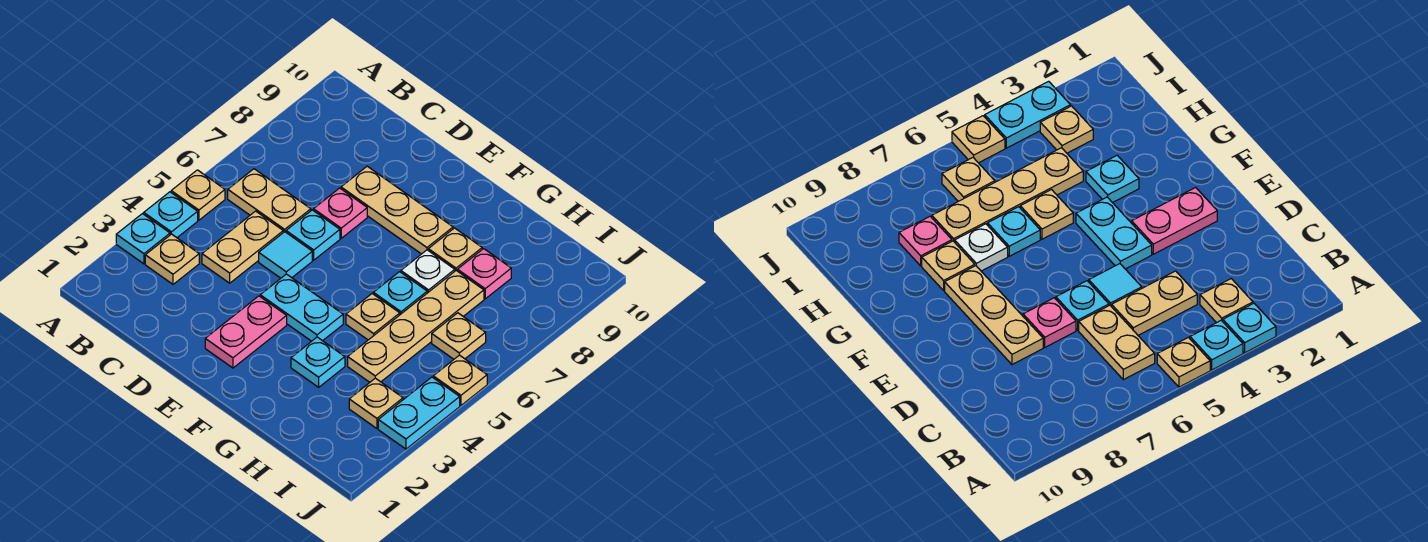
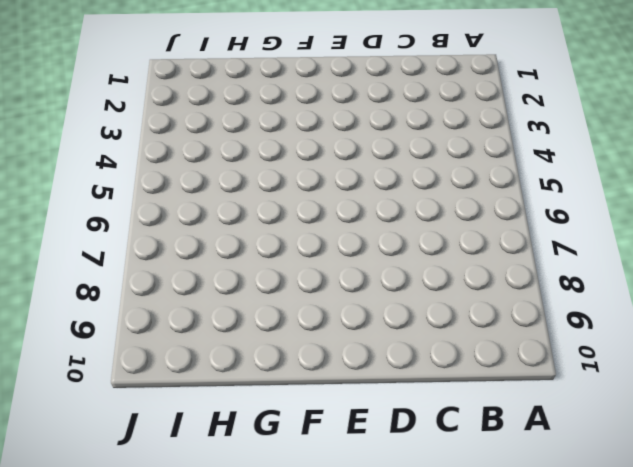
none -> cyan 1x1 plate [116,214,170,264]
none -> cyan 1x1 plate [144,192,198,238]
none -> tan 1x1 plate [171,170,225,220]

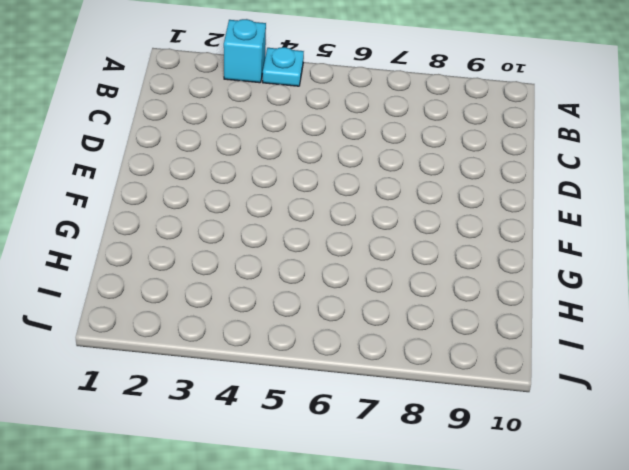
cyan 1x1 brick [224,19,266,83] -> cyan 1x1 plate [116,214,170,264]
none -> tan 1x1 plate [171,170,225,220]
none -> tan 1x1 plate [145,234,199,284]
none -> tan 1x2 plate [228,169,311,232]

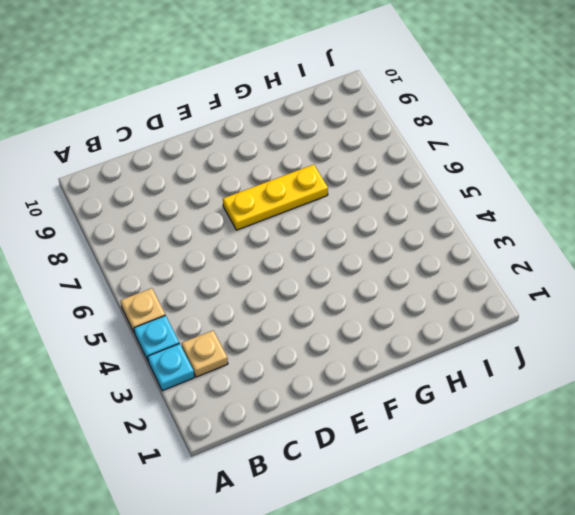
yellow 1x3 plate [223,164,328,230] -> white 1x1 plate [401,250,455,293]
none -> tan 1x2 plate [228,169,311,232]
none -> tan 1x2 plate [202,211,283,283]
none -> cyan 1x1 tile [259,232,312,278]

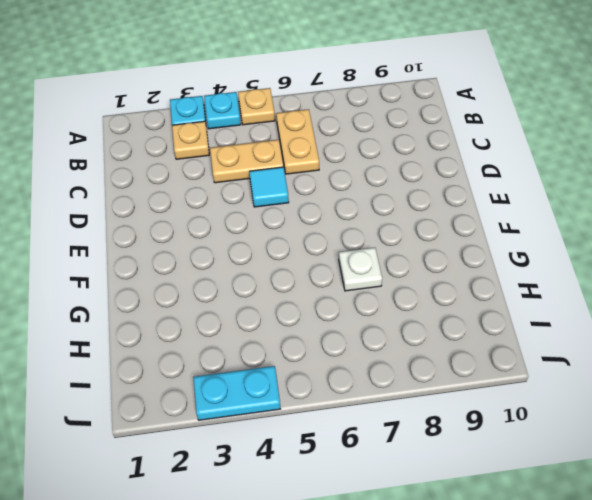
none -> cyan 1x1 plate [286,210,340,260]
none -> pink 1x1 plate [314,188,367,238]
none -> tan 1x3 plate [341,166,453,254]

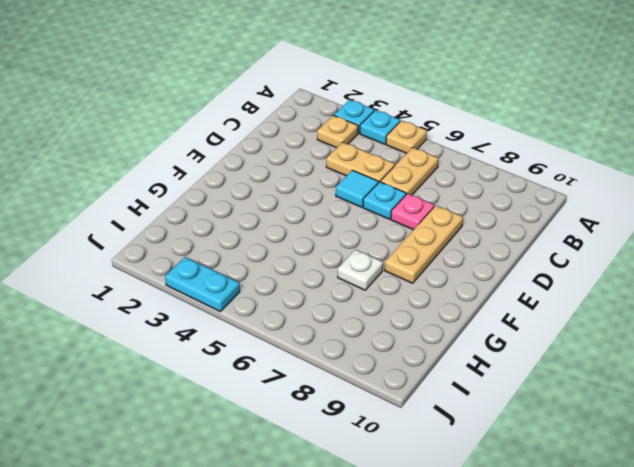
none -> pink 1x2 plate [205,296,287,368]
none -> cyan 1x2 plate [260,274,343,341]
none -> cyan 1x1 plate [291,337,345,387]

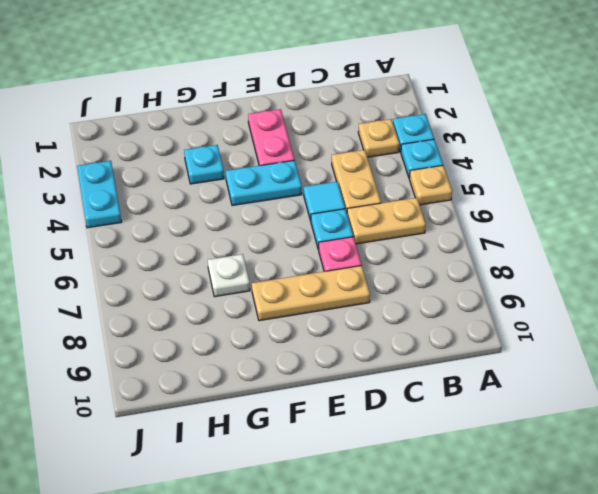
none -> tan 1x1 plate [346,294,400,340]
none -> cyan 1x1 plate [373,272,427,314]
none -> tan 1x1 plate [428,228,482,271]

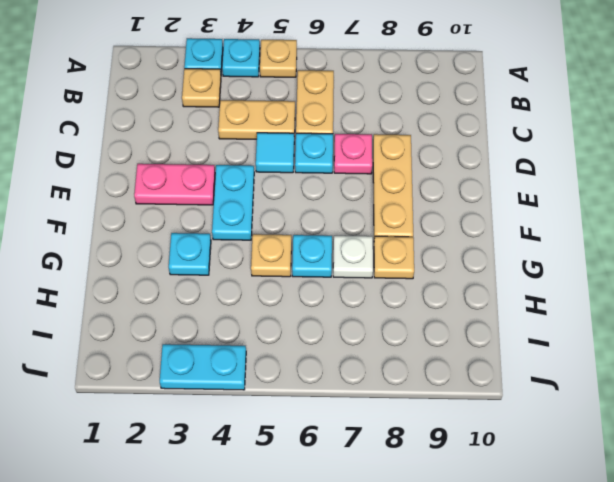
none -> tan 1x4 plate [348,271,484,382]
none -> pink 1x1 plate [457,249,511,299]
none -> tan 1x1 plate [349,378,403,428]

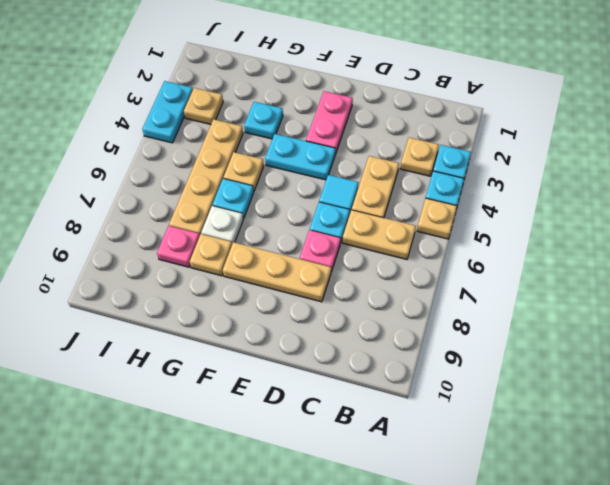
none -> tan 1x1 plate [432,313,486,359]
none -> tan 1x1 plate [433,355,487,405]

